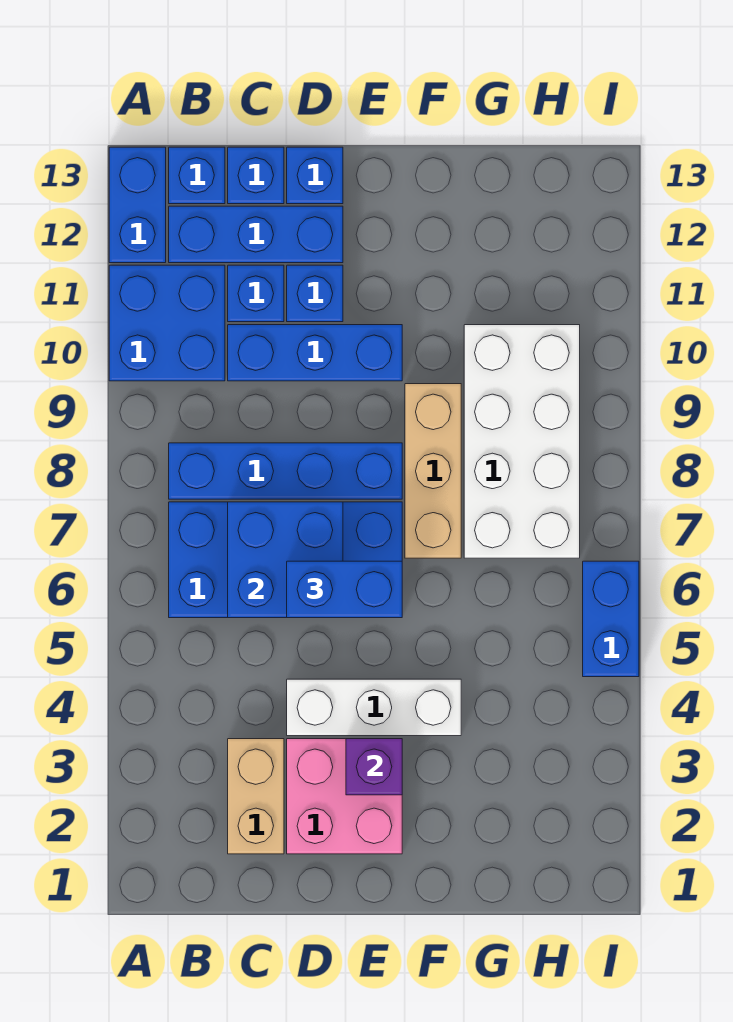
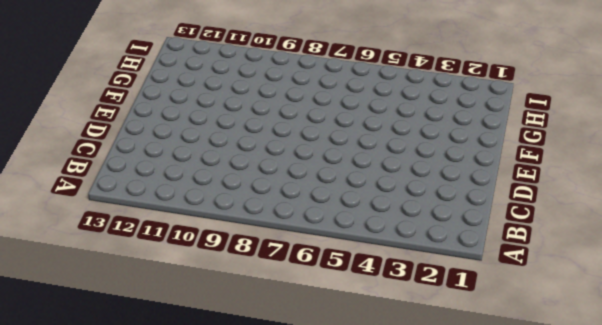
none -> blue 2x2 brick [109,265,225,381]
none -> blue 1x2 brick [109,147,166,263]
none -> blue 2x4 brick [169,502,402,618]

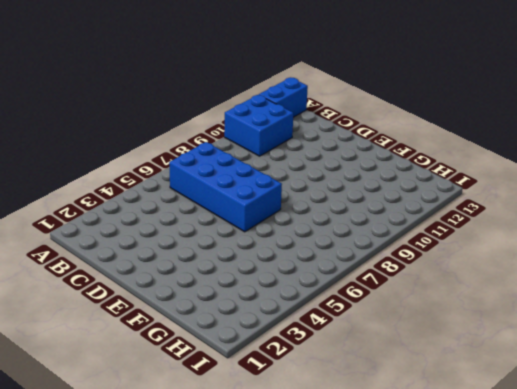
none -> blue 1x4 brick [169,443,402,499]
none -> blue 1x3 brick [169,206,343,263]
none -> blue 1x1 brick [169,147,225,204]

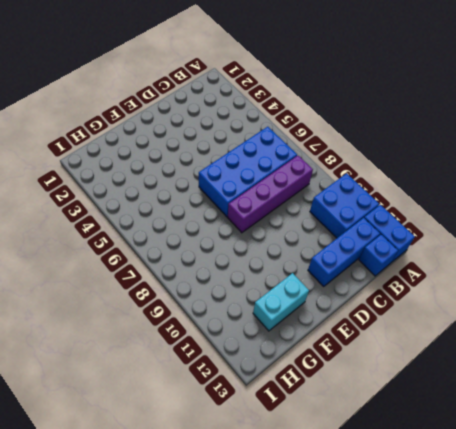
purple 1x4 brick [228,156,313,233] -> blue 1x4 brick [169,443,402,499]
cyan 1x2 brick [253,273,309,331] -> none
none -> tan 1x2 brick [228,739,284,854]
none -> blue 1x3 brick [228,325,402,381]
none -> blue 1x1 brick [228,265,284,322]

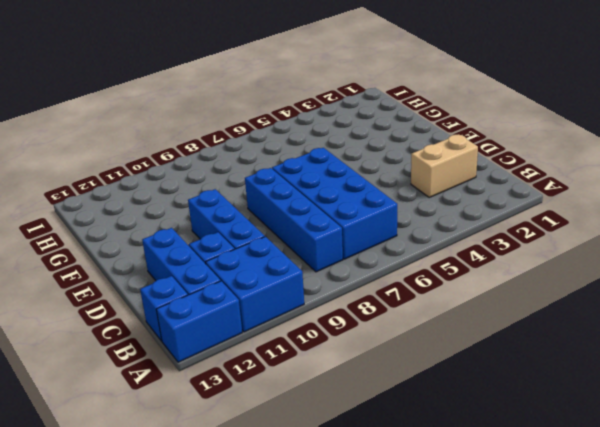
none -> blue 1x1 brick [228,147,284,204]
none -> pink 2x2 brick [287,739,402,854]
none -> white 1x3 brick [287,679,461,736]

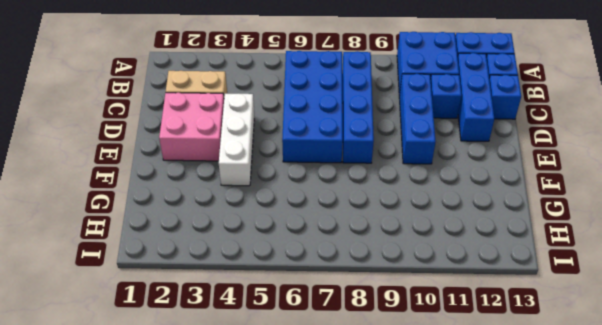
none -> blue 1x1 brick [287,265,343,322]
none -> blue 1x1 brick [287,147,343,204]
none -> tan 1x3 brick [405,384,461,558]

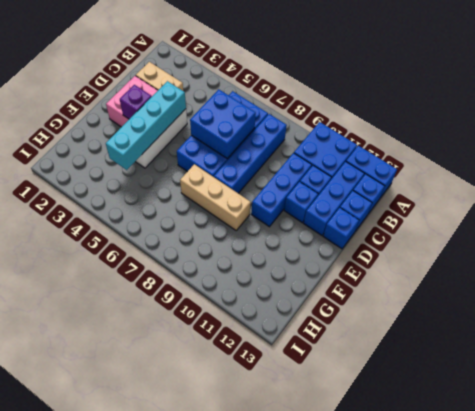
cyan 1x4 brick [106,81,186,170] -> none
none -> white 2x4 brick [464,325,580,558]
none -> blue 1x2 brick [583,561,639,677]
none -> blue 1x2 brick [287,561,402,618]

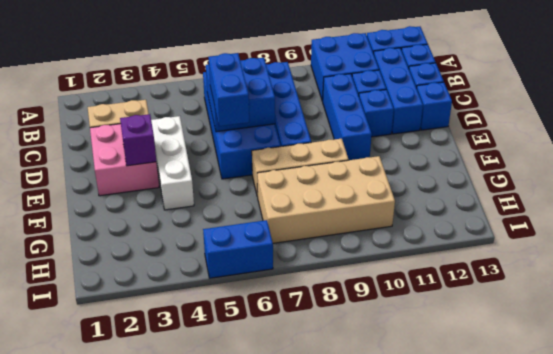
tan 2x4 brick [257,156,395,243] -> white 2x4 brick [464,325,580,558]

